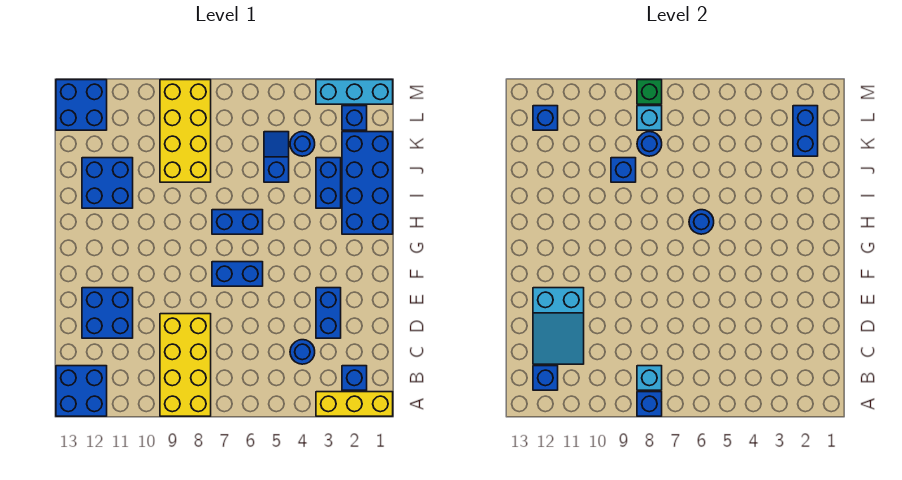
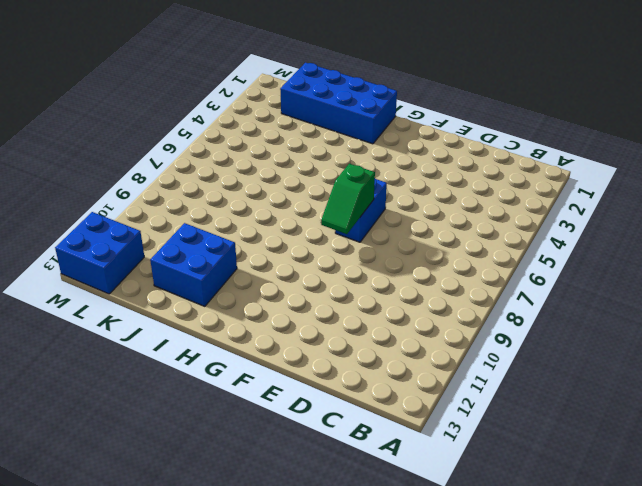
green 1x2 slope [321,164,375,234] -> none
none -> yellow 1x3 brick [316,392,393,416]
none -> yellow 2x4 brick [160,314,211,416]
none -> blue 2x2 brick [56,366,107,416]

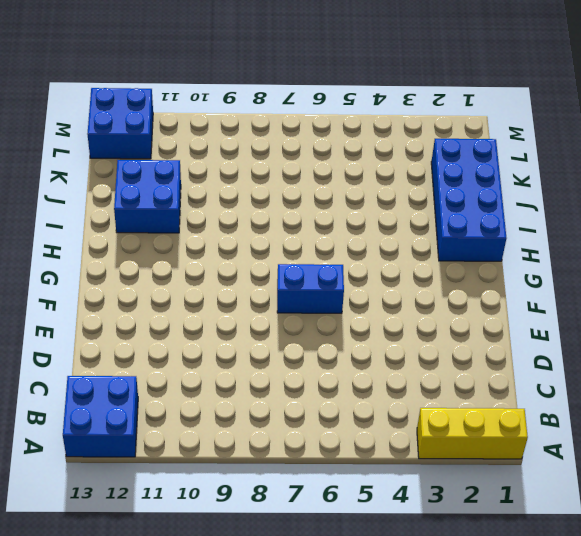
none -> yellow 2x4 brick [160,314,211,416]
none -> blue 1x1 brick [342,366,367,390]
none -> blue 1x1 round brick [290,340,315,364]

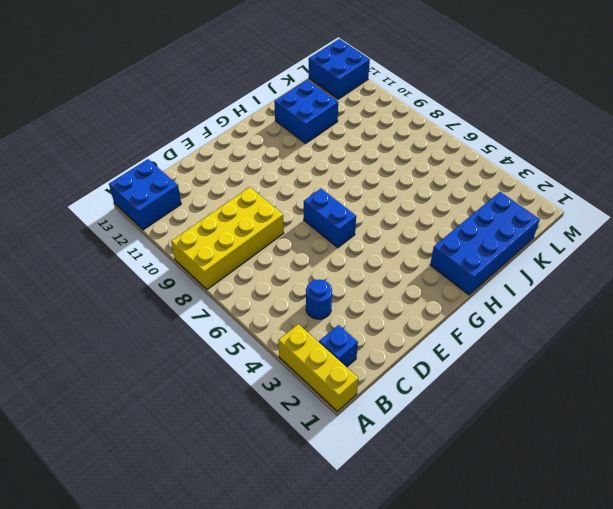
none -> blue 1x2 brick [316,288,341,338]
none -> blue 2x2 brick [82,288,133,338]
none -> blue 1x2 brick [212,210,263,234]

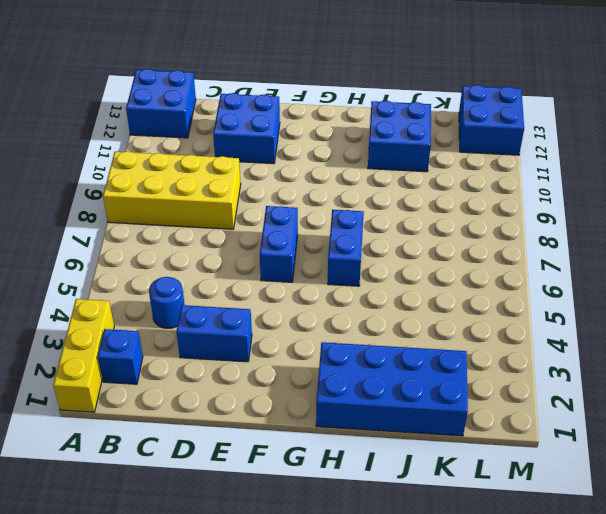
none -> blue 1x2 brick [316,158,341,208]
none -> blue 1x2 slope [264,132,289,182]
none -> yellow 2x4 brick [160,80,211,182]

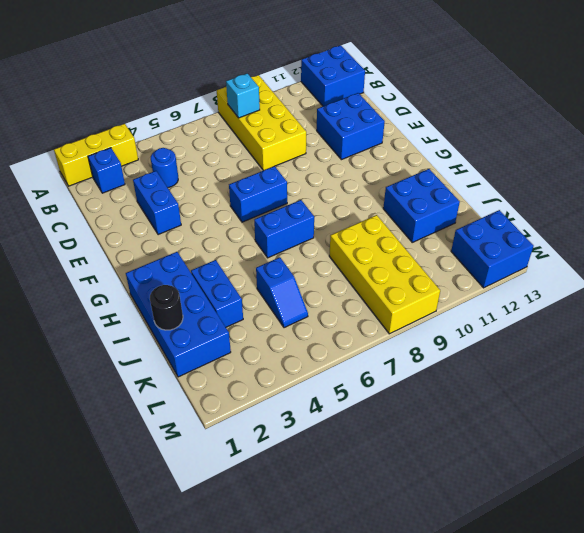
black 1x1 round brick [150,285,183,330] -> none
none -> blue 1x1 round brick [290,132,315,156]
none -> blue 1x1 brick [342,106,367,130]
none -> cyan 1x3 brick [316,80,393,104]

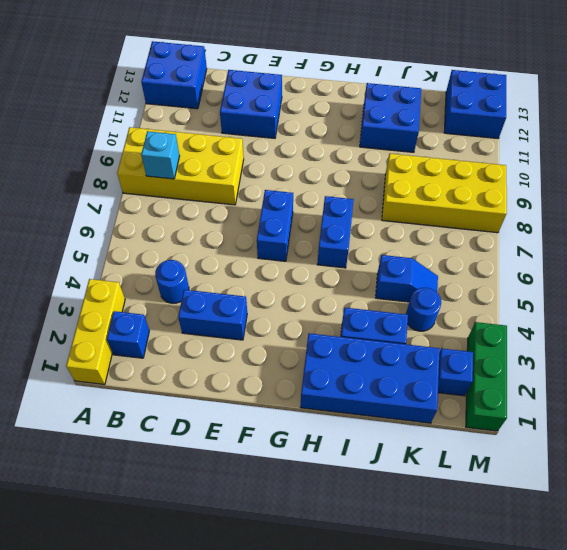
green 1x3 brick [466,322,507,431] -> cyan 1x3 brick [316,80,393,104]
none -> blue 1x1 brick [637,392,662,416]
none -> blue 1x1 brick [533,366,558,390]
none -> cyan 2x3 slope [533,288,584,364]

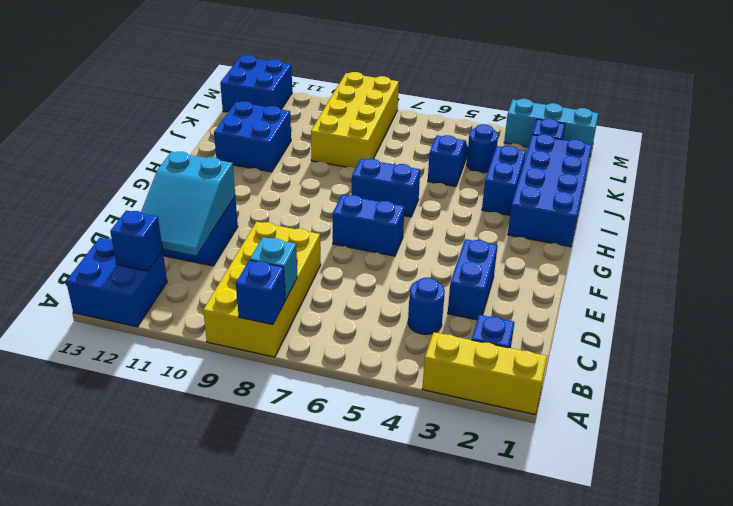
none -> blue 1x1 round brick [689,210,714,234]
none -> blue 1x1 brick [611,158,636,182]
none -> blue 1x2 brick [793,106,818,156]

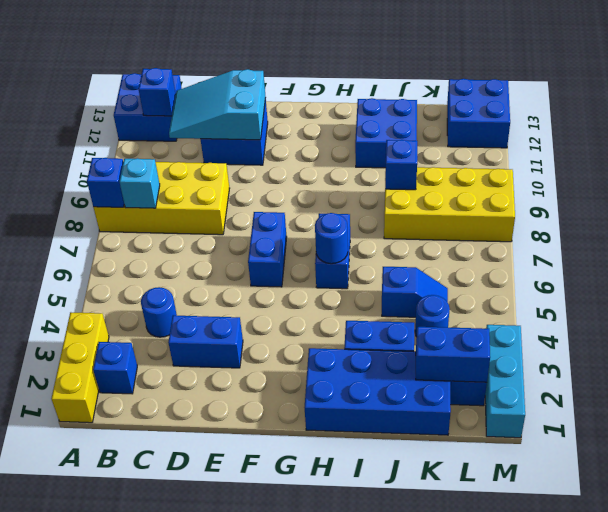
none -> blue 1x1 round brick [637,132,662,156]
none -> cyan 1x1 brick [637,106,662,130]
none -> blue 1x1 brick [533,106,558,130]

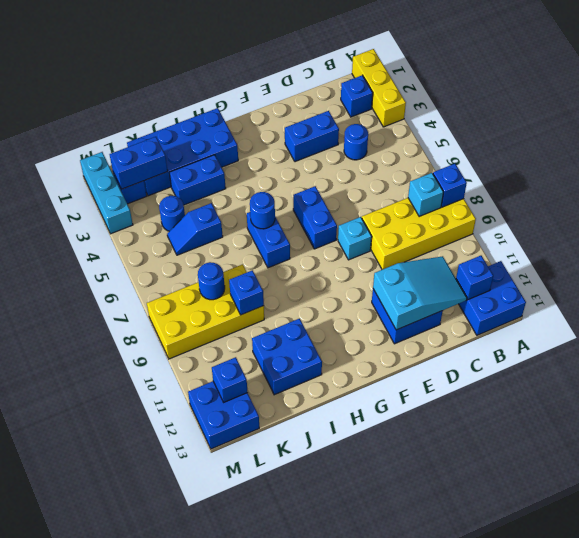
cyan 1x1 brick [338,217,372,260] -> cyan 1x1 brick moved to [637,106,662,130]
none -> green 1x1 brick [637,80,662,104]

